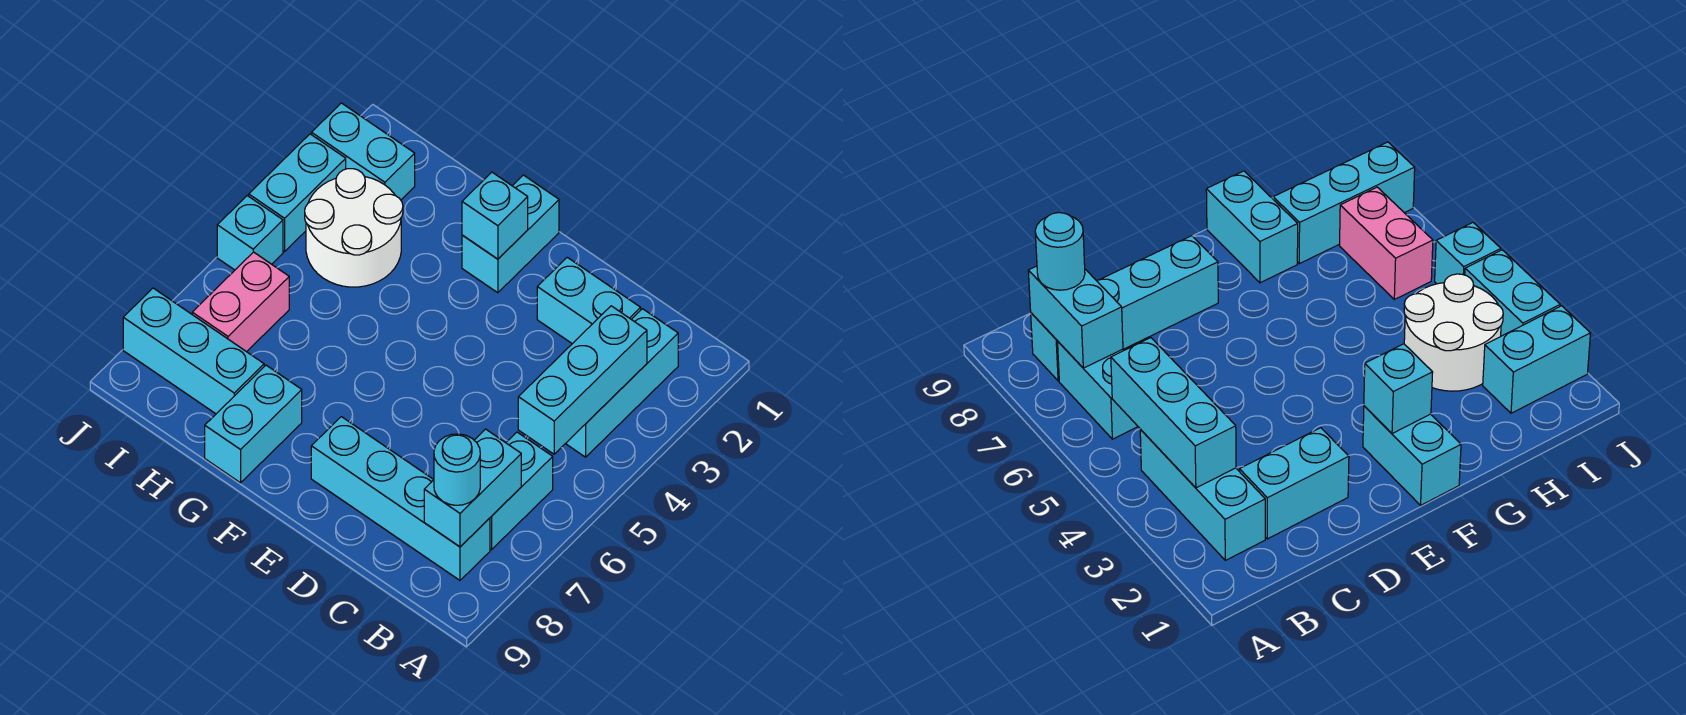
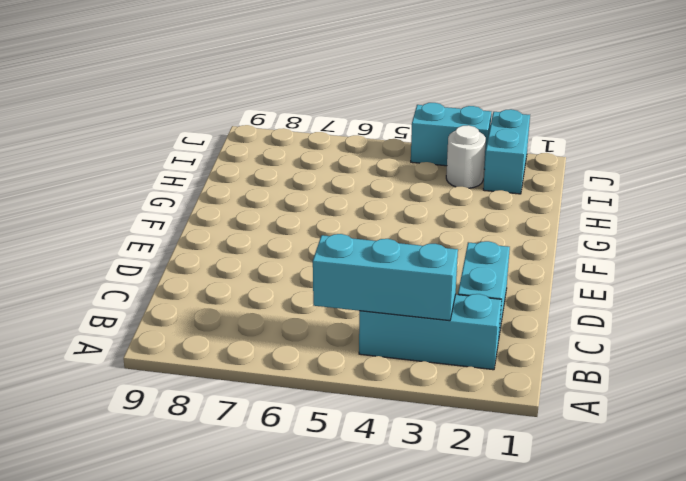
white 1x1 round brick [446,125,486,188] -> white 2x2 round brick [305,169,403,287]
none -> cyan 1x2 brick [490,432,553,550]
none -> cyan 1x4 brick [311,417,490,580]
none -> cyan 1x2 brick [462,175,559,293]

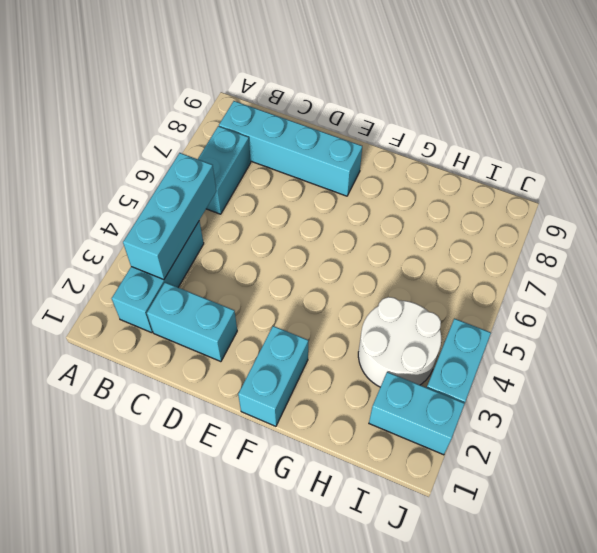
none -> cyan 1x2 brick [205,365,302,483]
none -> cyan 1x3 brick [123,288,264,414]
none -> pink 1x2 brick [192,252,289,352]

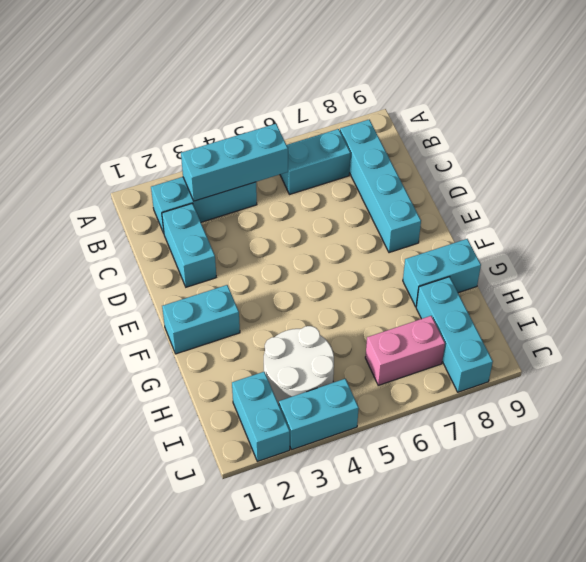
none -> cyan 1x1 brick [217,196,283,270]
none -> cyan 1x2 brick [424,429,521,547]
none -> cyan 1x1 brick [462,172,528,259]

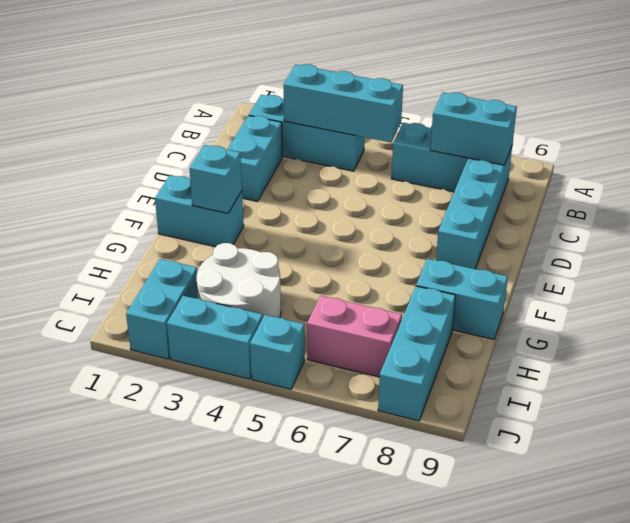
none -> cyan 1x1 round brick [434,434,480,505]

